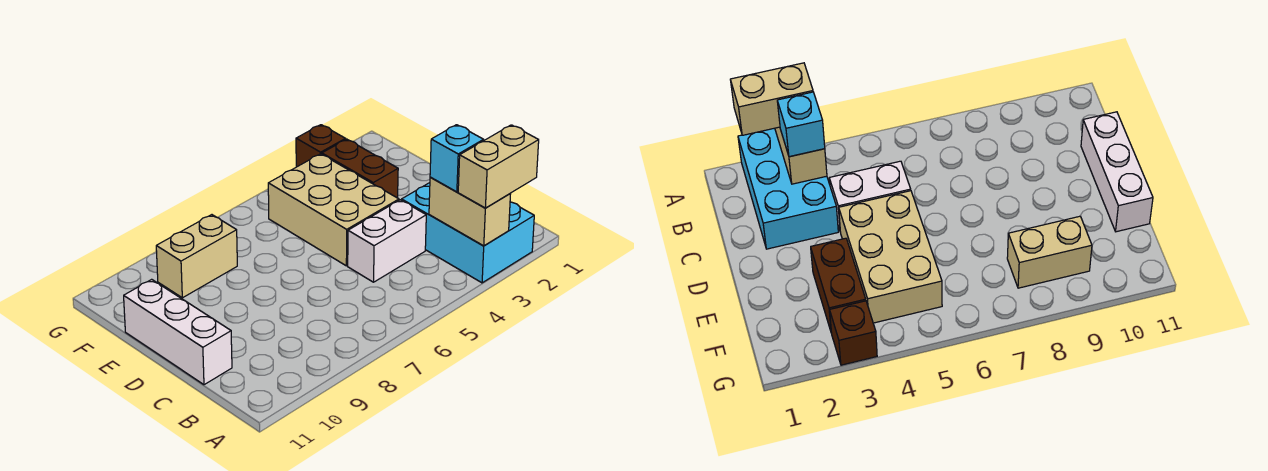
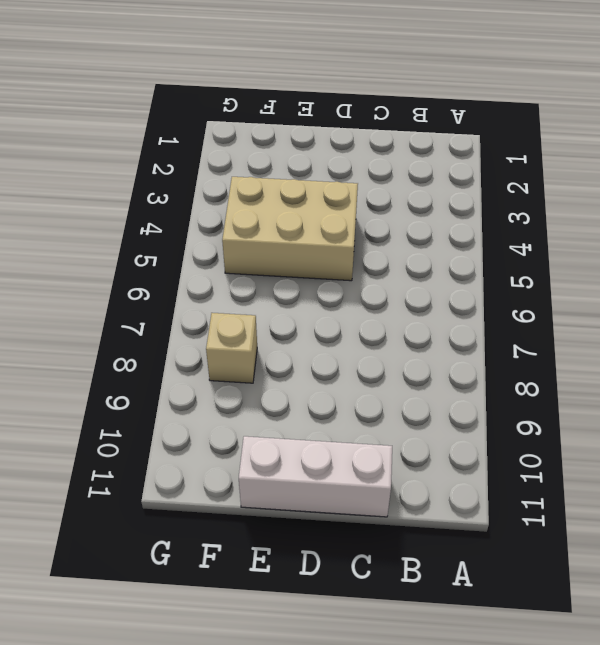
tan 1x1 brick [206,313,257,383] -> tan 1x2 brick [156,215,237,298]
none -> cyan 2x3 brick [402,183,534,283]
none -> white 1x2 brick [348,200,426,282]

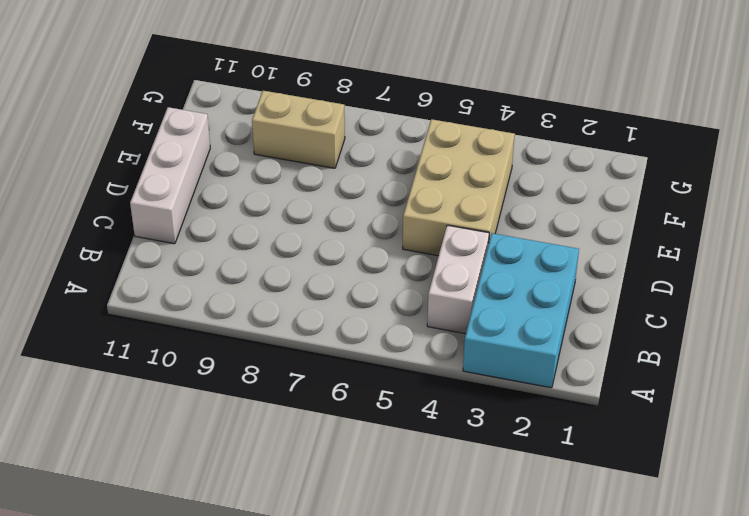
white 1x2 brick [427,225,489,334] -> white 1x2 brick turned to [348,200,426,282]
none -> brown 1x2 brick [322,139,398,198]
none -> brown 1x1 brick [296,125,346,167]

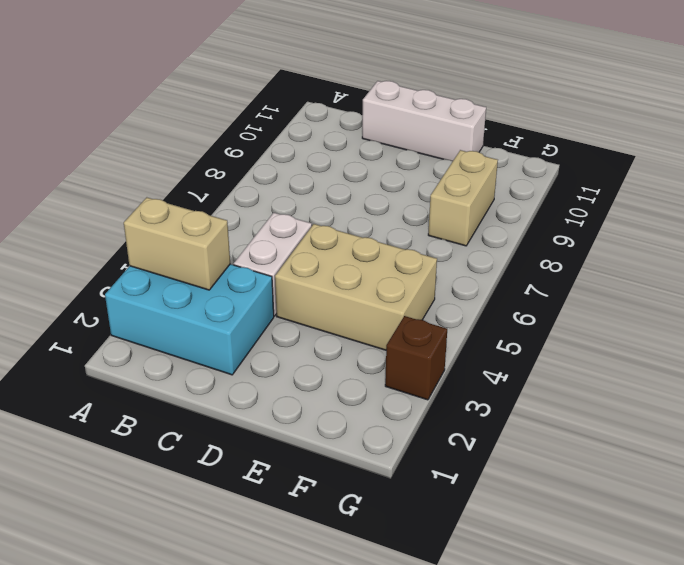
none -> brown 1x2 brick [322,139,398,198]
none -> tan 1x2 brick [458,125,539,208]

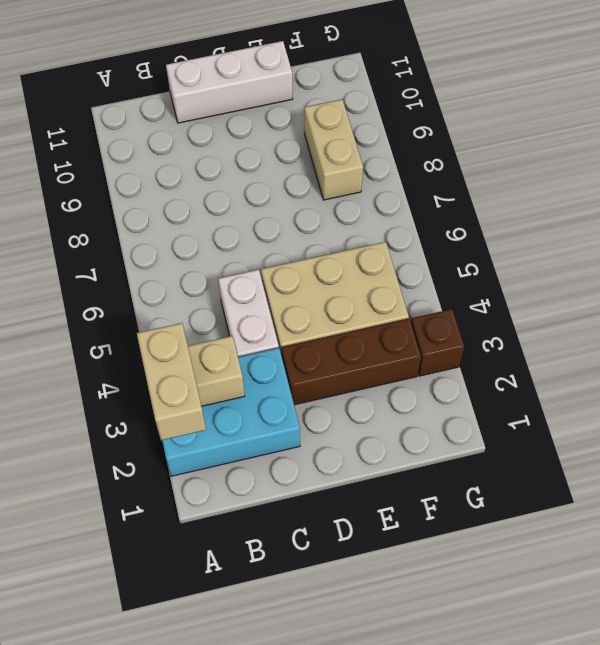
brown 1x3 brick [281,319,421,405] -> brown 1x2 brick [322,139,398,198]
none -> cyan 1x1 brick [430,125,484,192]

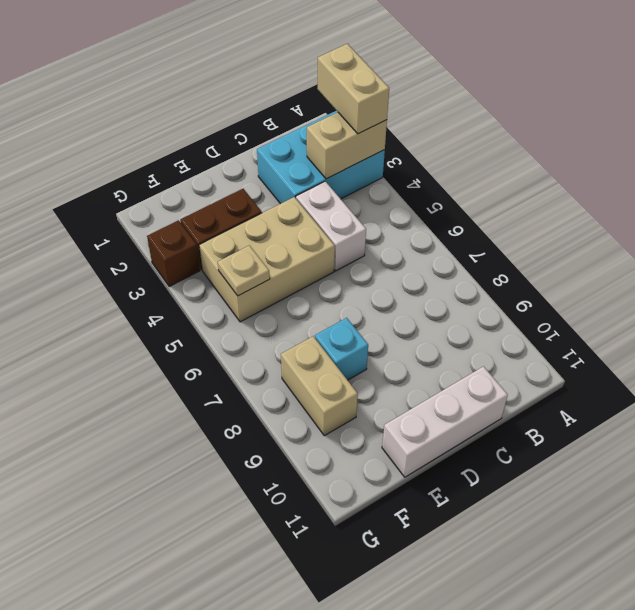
cyan 1x1 brick [315,318,368,380] -> cyan 1x1 brick moved to [430,125,484,192]
tan 1x1 plate [218,245,270,296] -> none

